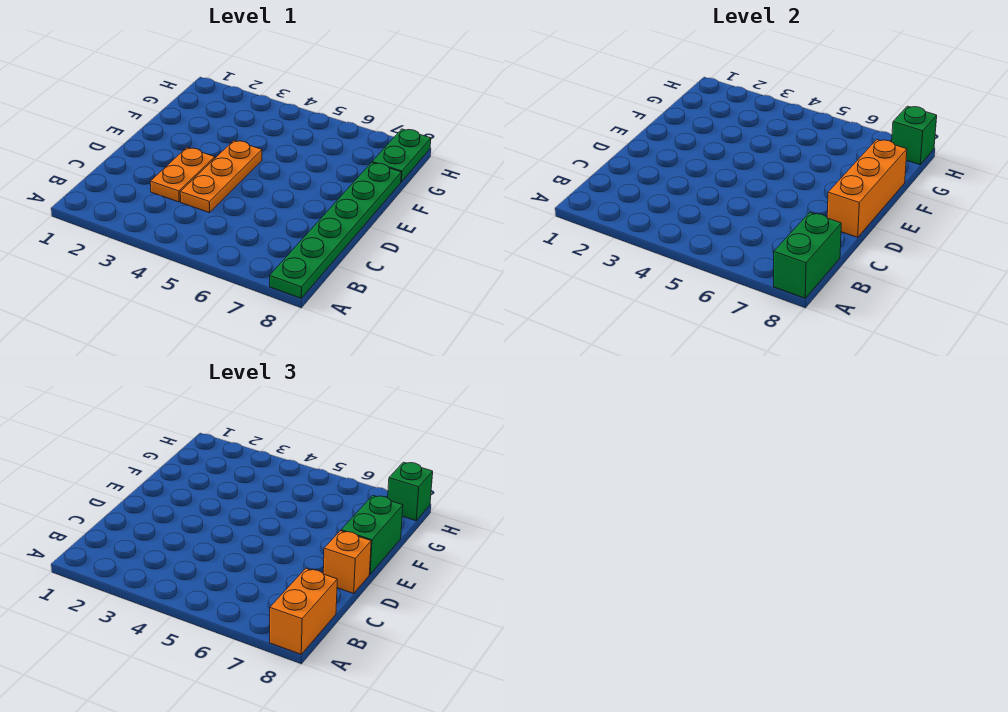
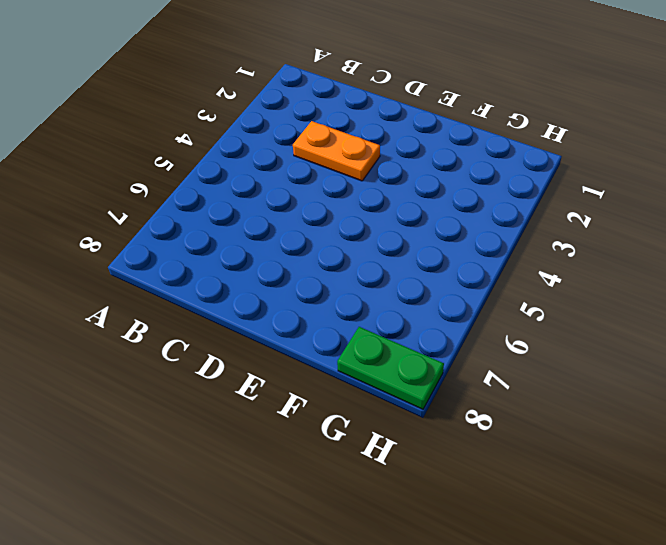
none -> green 1x6 plate [270,162,401,298]
none -> orange 1x3 plate [180,140,262,213]

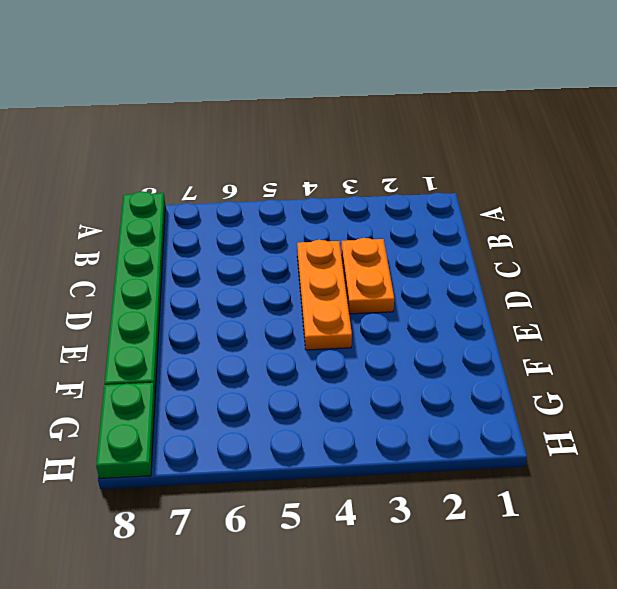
none -> green 1x2 brick [774,212,841,298]
none -> orange 1x3 brick [827,140,907,237]

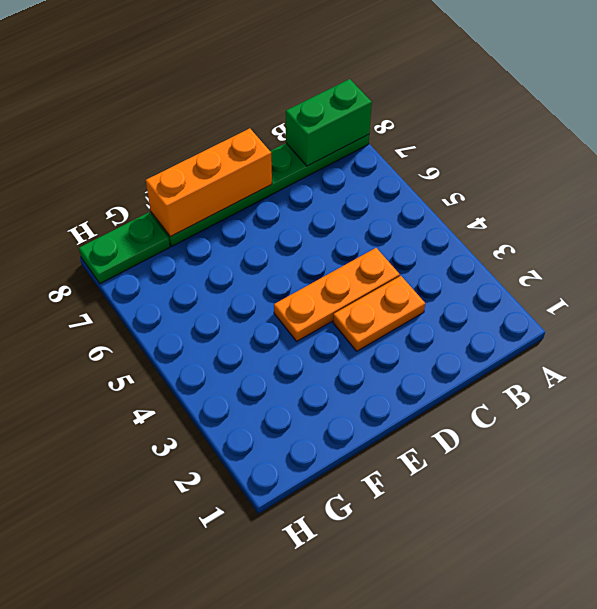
none -> green 1x1 brick [892,106,937,165]
none -> orange 1x2 brick [270,568,337,654]

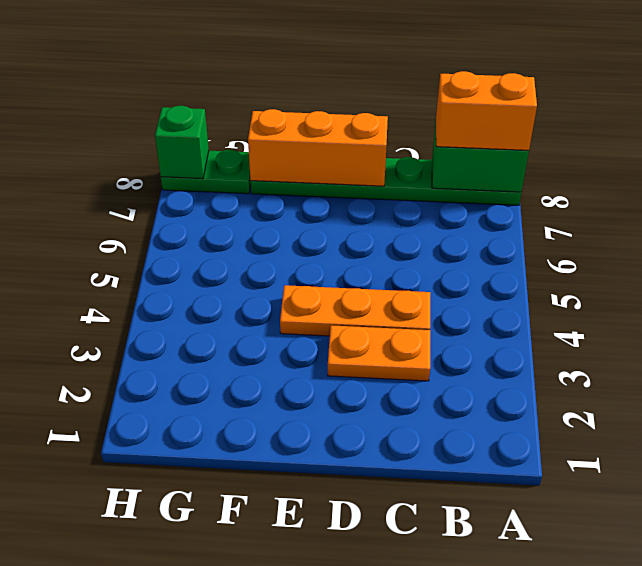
none -> orange 1x1 brick [323,531,371,593]
none -> green 1x2 brick [341,496,403,574]

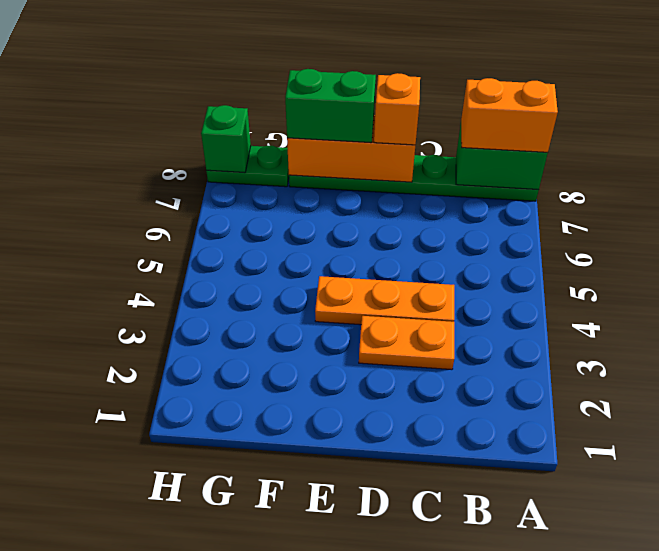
none -> green 1x1 brick [388,462,433,521]

